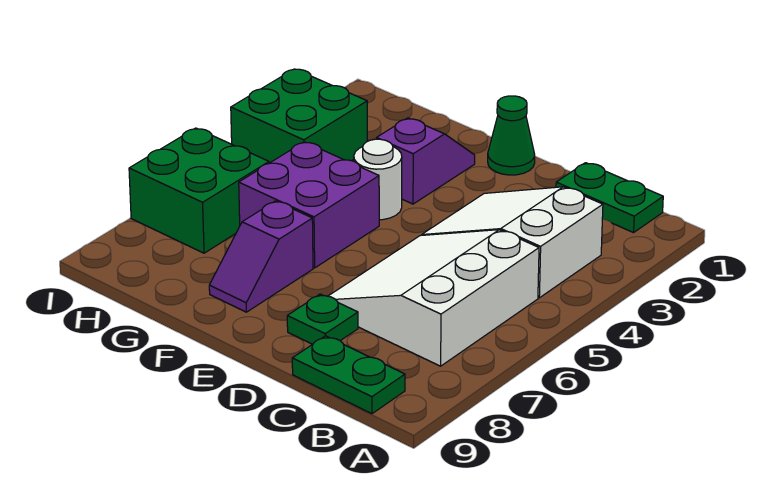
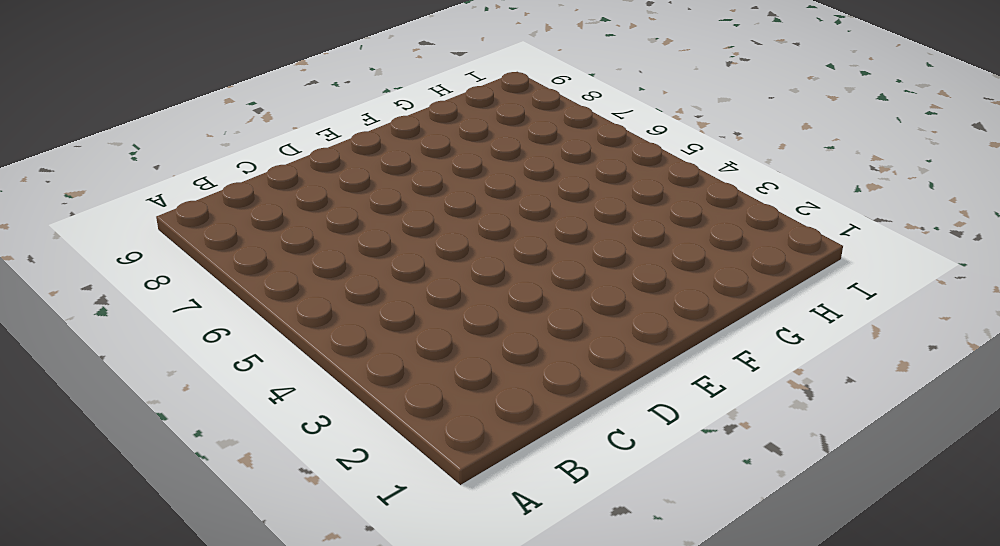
none -> green 1x2 plate [556,163,663,233]
none -> white 2x3 slope [422,187,603,298]
none -> white 3x3 slope [329,230,539,366]

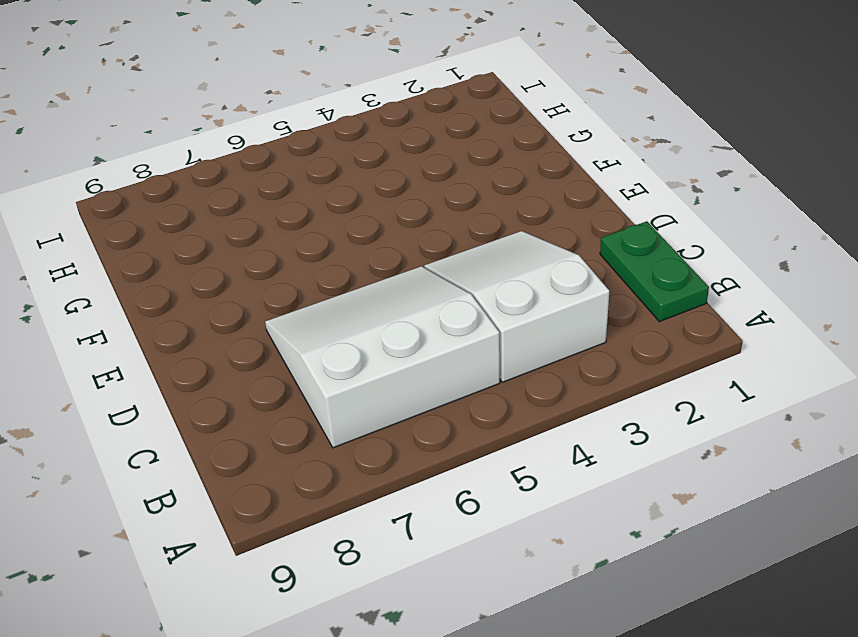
none -> green 1x2 plate [292,336,405,414]
none -> green 1x1 plate [287,294,358,344]
none -> green 1x1 cone [488,96,535,175]

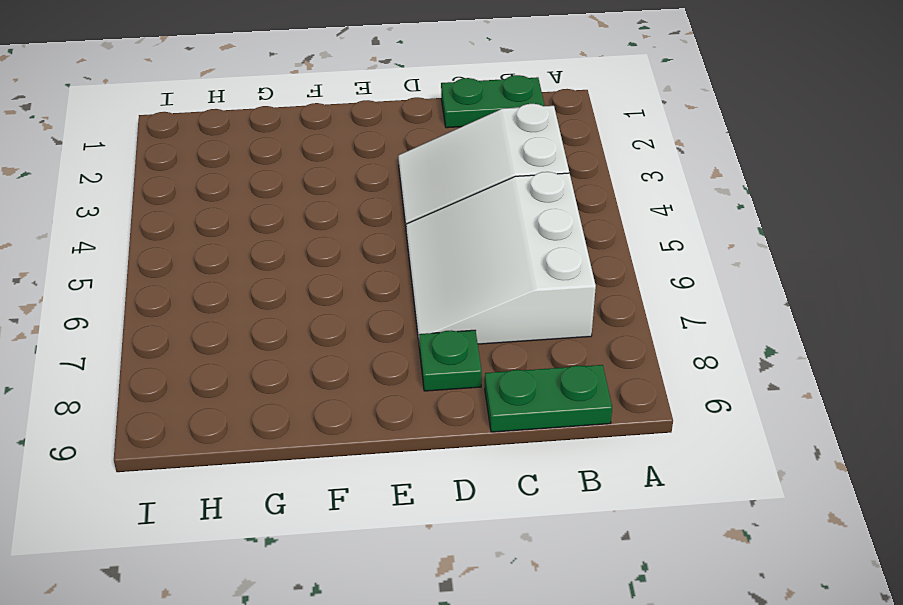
none -> green 1x1 cone [488,96,535,175]
none -> purple 1x2 slope [377,118,475,204]
none -> white 1x1 round brick [354,139,402,220]

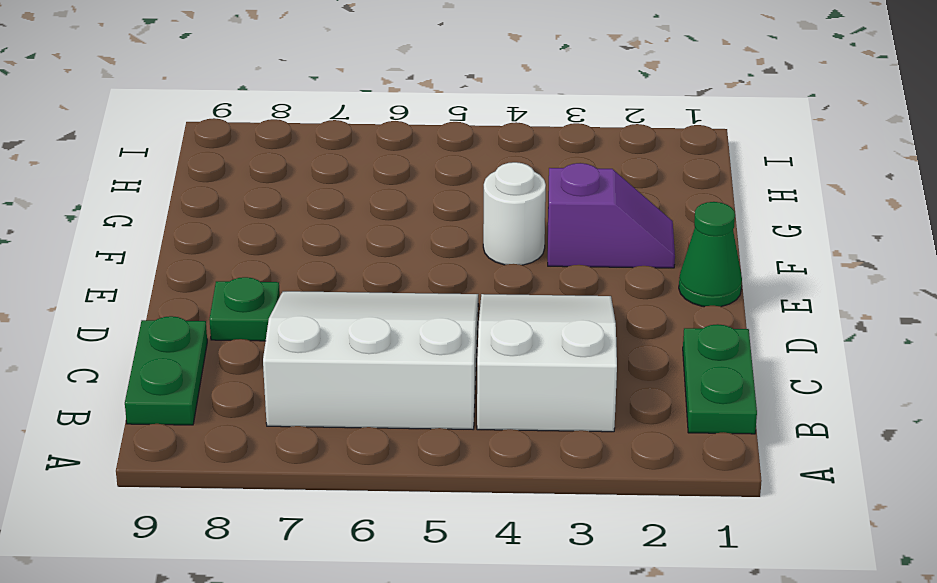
none -> purple 2x2 brick [239,142,379,268]
none -> purple 1x2 slope [209,201,313,312]
none -> green 2x2 brick [231,69,367,163]

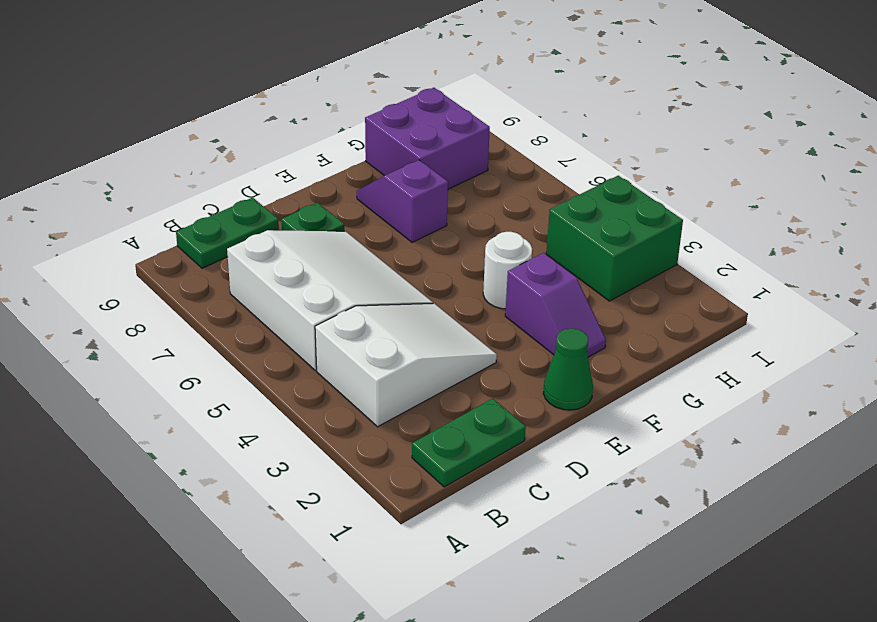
purple 2x2 brick [365,88,490,189] -> purple 2x2 brick moved to [239,142,379,268]
none -> green 2x2 brick [129,128,269,253]

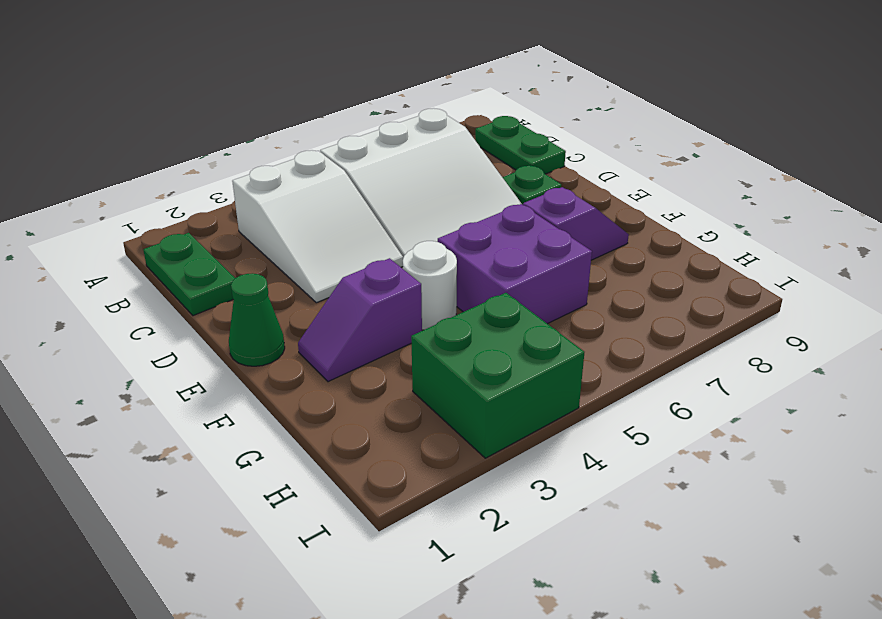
none -> green 2x2 brick [129,128,269,253]

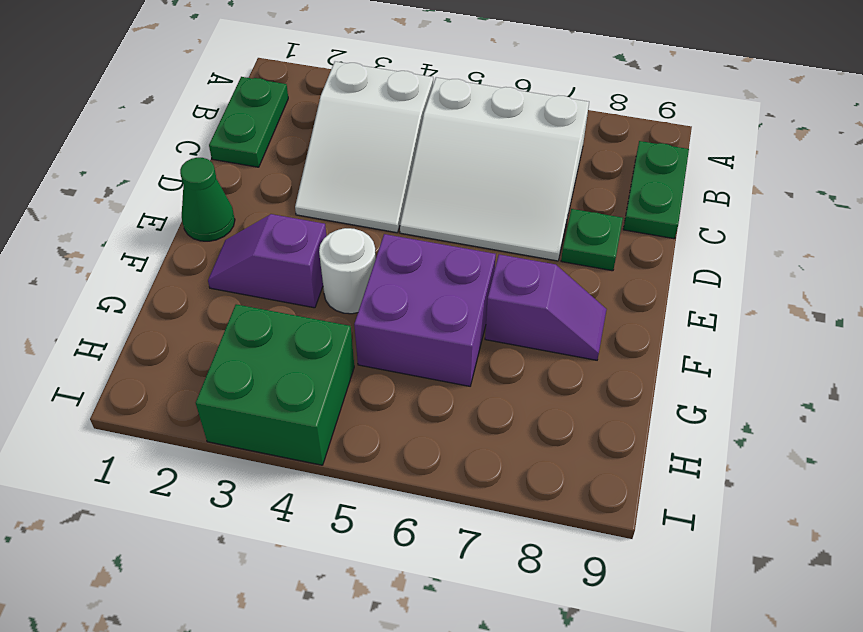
none -> green 2x2 brick [129,128,269,253]

